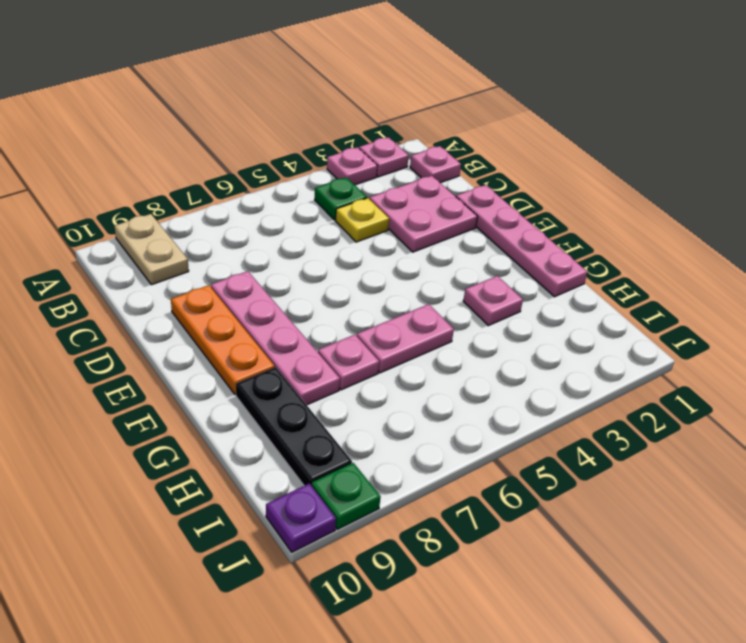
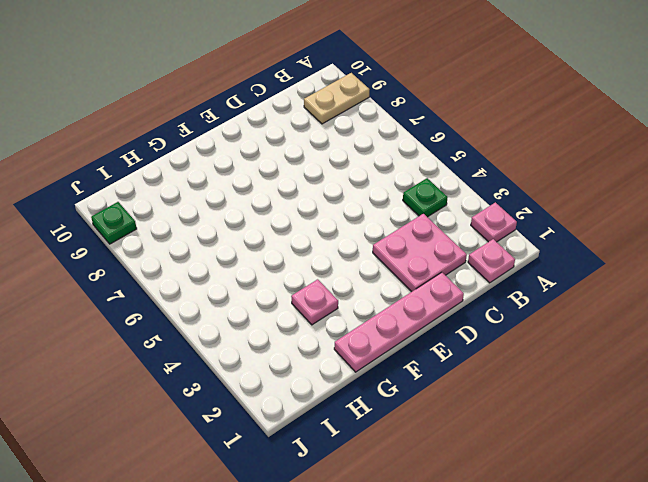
none -> pink 1x1 plate [327,147,378,185]
none -> yellow 1x1 plate [335,198,389,242]
none -> pink 1x4 plate [211,271,340,405]

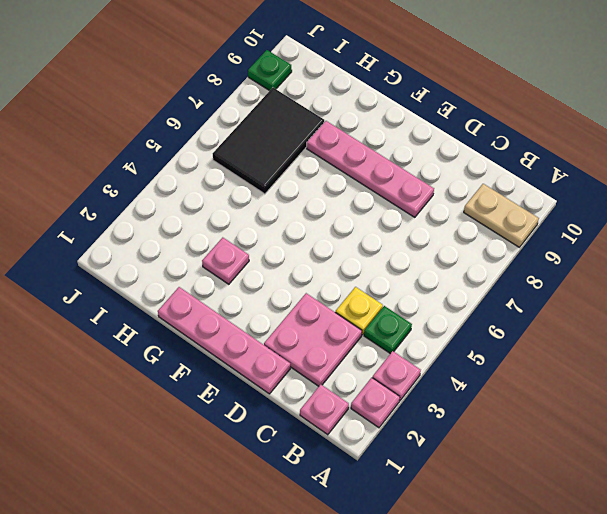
black 2x3 tile [213,88,324,194] -> none
none -> orange 1x3 plate [171,285,275,395]
none -> pink 1x2 plate [357,304,454,373]
none -> pink 1x1 plate [318,335,379,390]

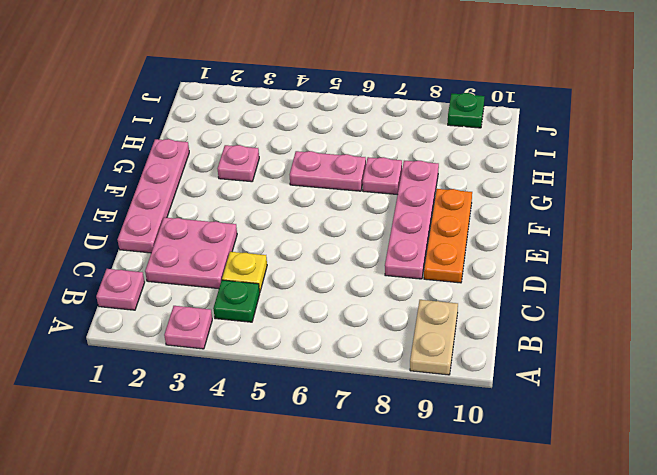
none -> pink 1x1 plate [359,137,409,177]
none -> black 1x3 plate [236,367,352,486]
none -> purple 1x1 plate [266,483,336,552]

